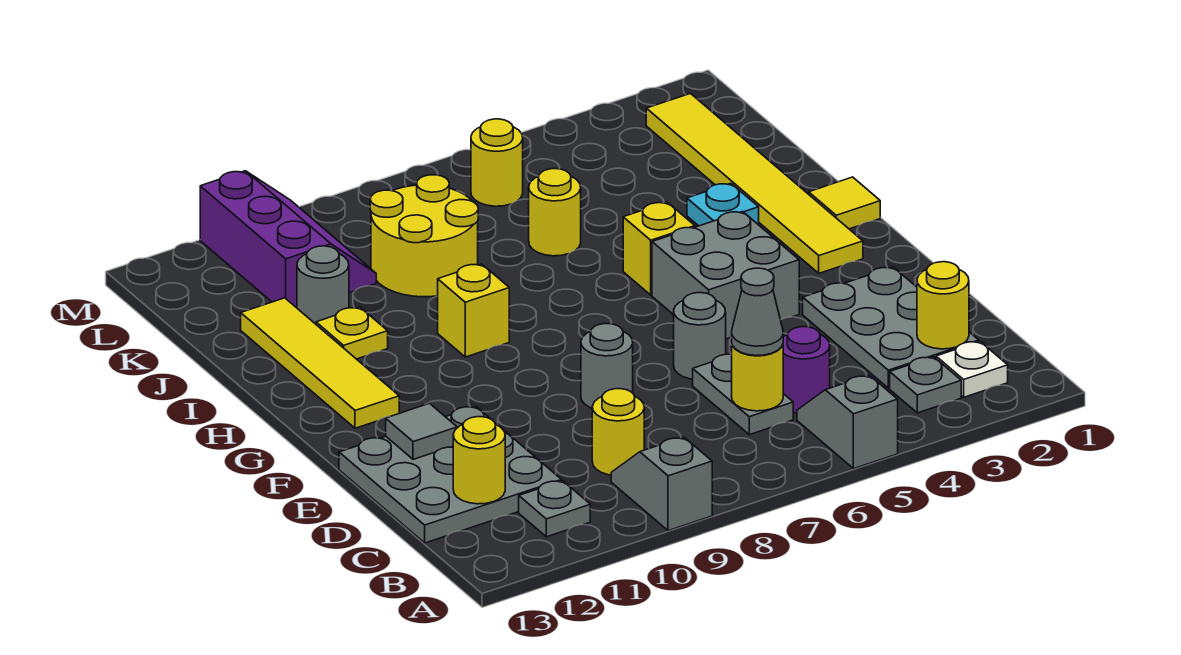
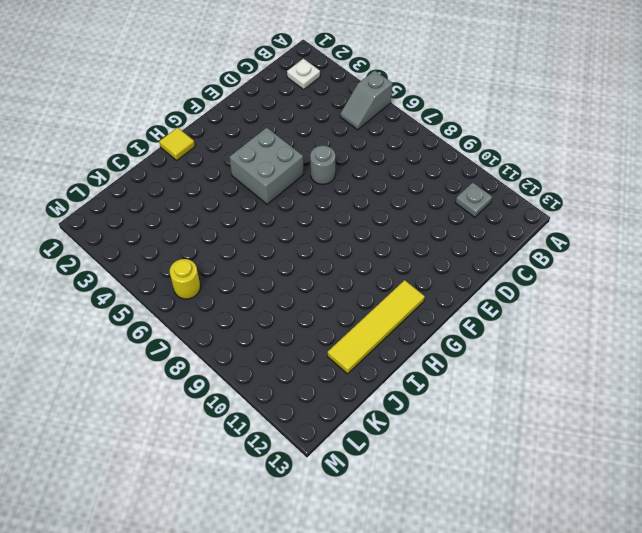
none -> grey 1x2 slope [611,437,712,531]
none -> grey 1x1 plate [890,357,961,413]
none -> grey 2x3 plate [803,267,979,388]
none -> purple 1x1 round brick [783,327,830,413]

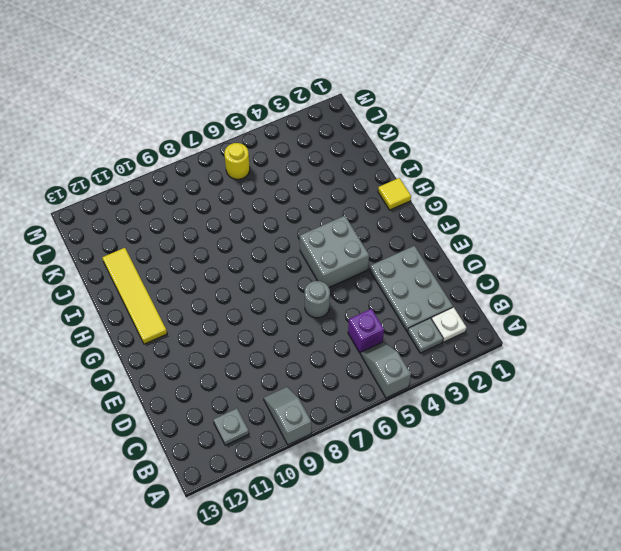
purple 1x1 brick [348,309,384,354] -> purple 1x1 round brick [783,327,830,413]
none -> grey 1x2 plate [693,354,793,435]
none -> yellow 1x1 round brick [592,389,644,475]
none -> grey 3x3 plate [339,406,562,543]
none -> grey 1x1 round brick [581,324,633,408]

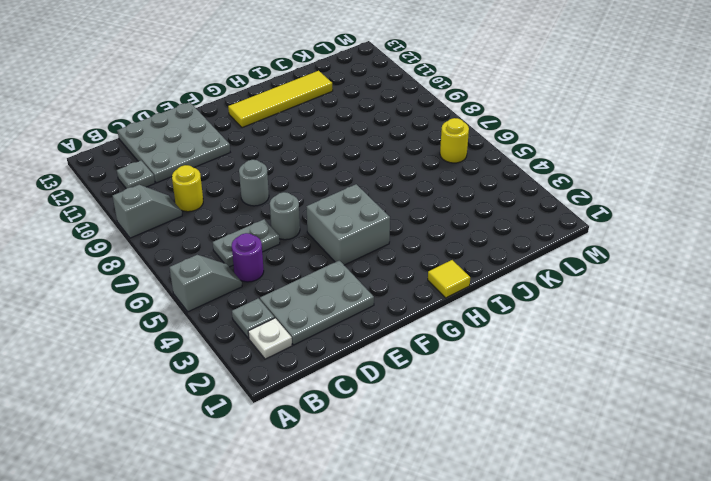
none -> yellow 1x6 tile [646,94,863,273]
none -> yellow 1x1 brick [623,202,695,295]
none -> yellow 1x1 brick [438,264,509,357]
none -> cyan 1x1 plate [687,183,759,226]

